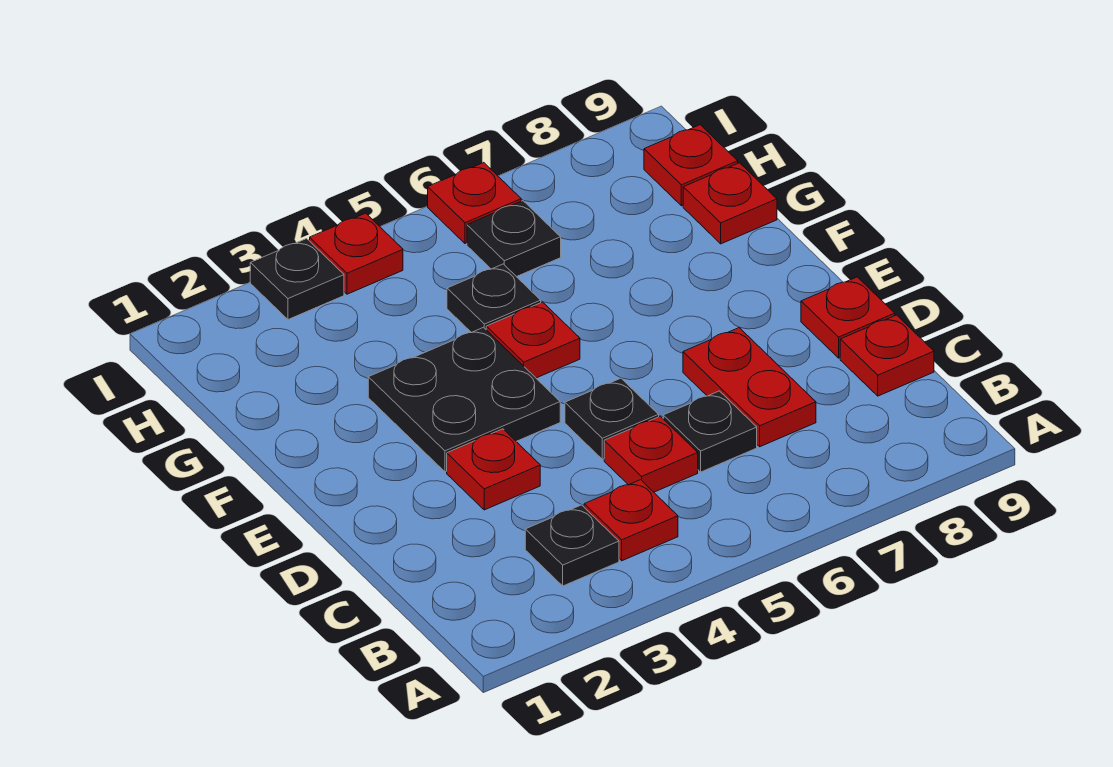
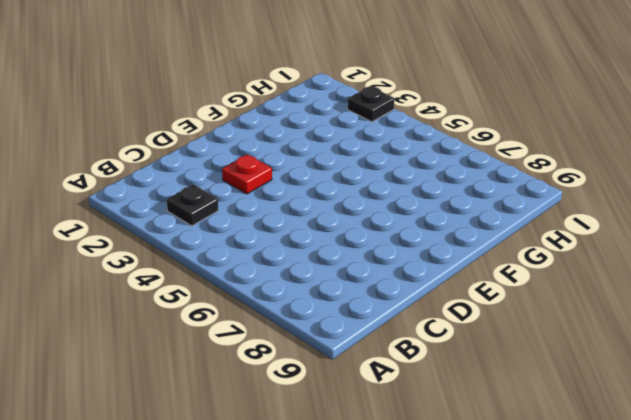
none -> red 1x1 plate [584,480,678,561]
none -> red 1x1 plate [604,416,698,492]
none -> black 1x1 plate [663,391,757,472]

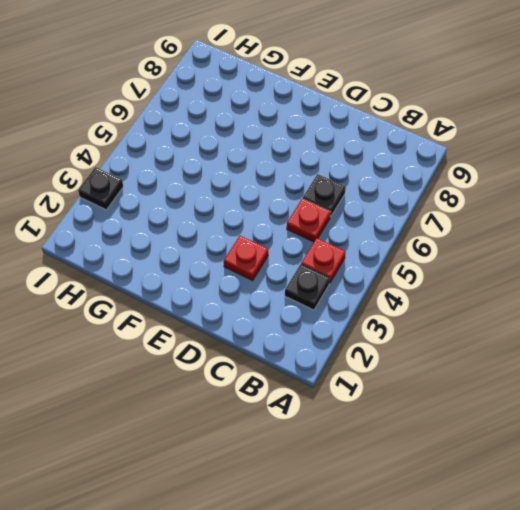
none -> red 1x2 plate [683,328,816,447]
none -> red 1x1 plate [840,315,934,396]
none -> black 1x1 plate [565,378,659,459]

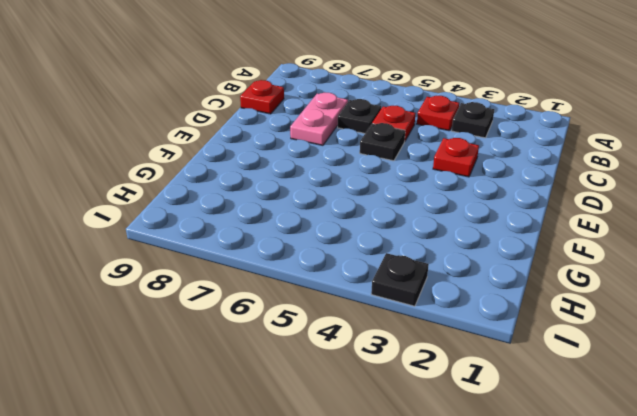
pink 1x2 plate [290,93,348,145] -> red 1x2 plate [683,328,816,447]
none -> red 1x1 plate [801,277,895,358]
none -> black 2x2 plate [368,327,560,472]
none -> red 1x1 plate [486,302,580,378]

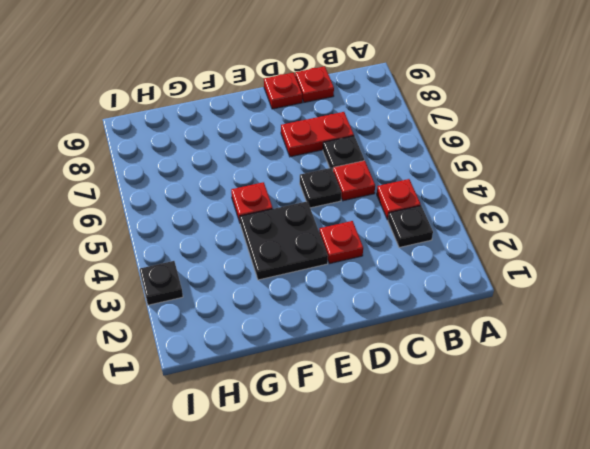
none -> black 1x1 plate [447,264,541,332]
none -> red 1x1 plate [683,163,777,244]
none -> black 1x1 plate [467,201,561,277]

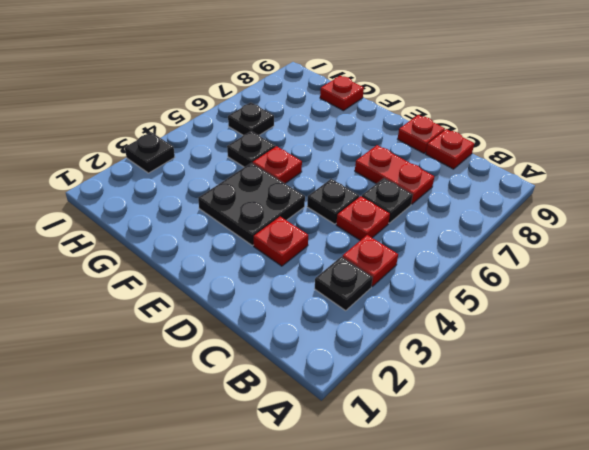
none -> red 1x1 plate [644,125,738,206]
none -> red 1x1 plate [310,213,403,294]
none -> red 1x1 plate [428,163,521,244]

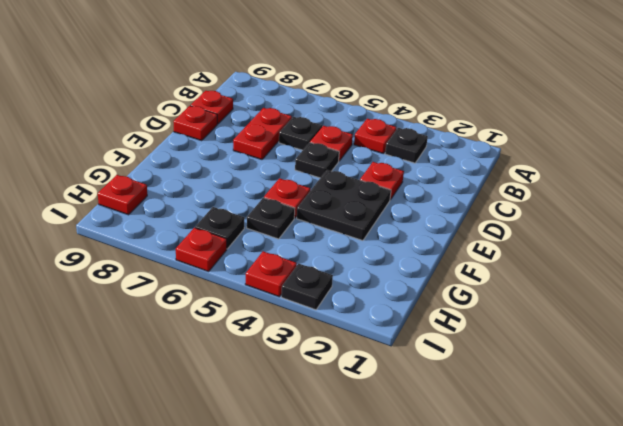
none -> red 1x1 plate [683,163,777,244]

